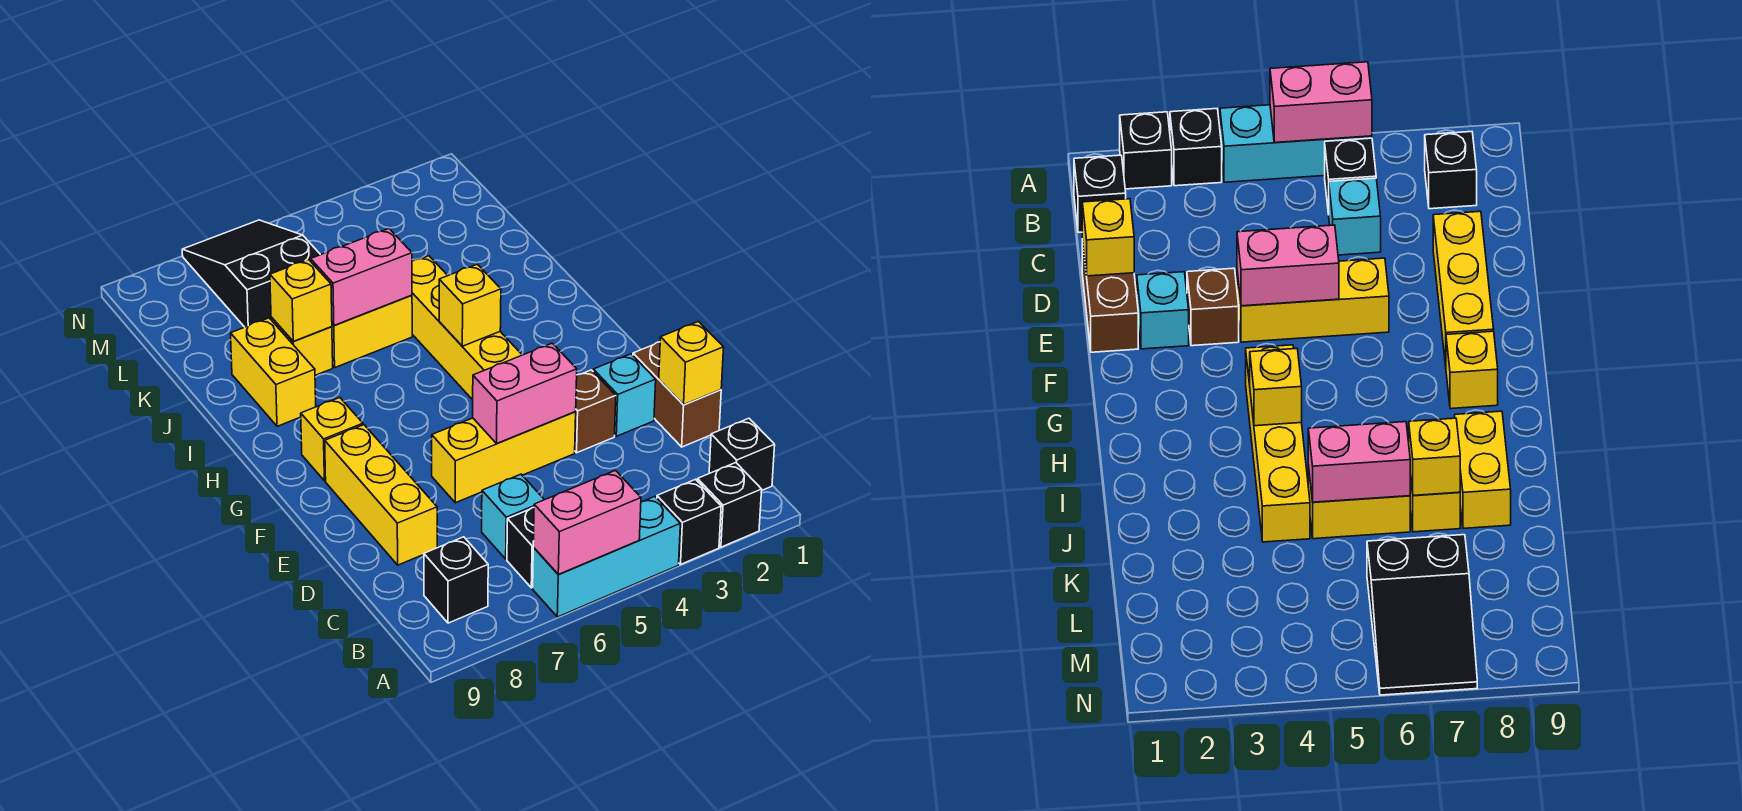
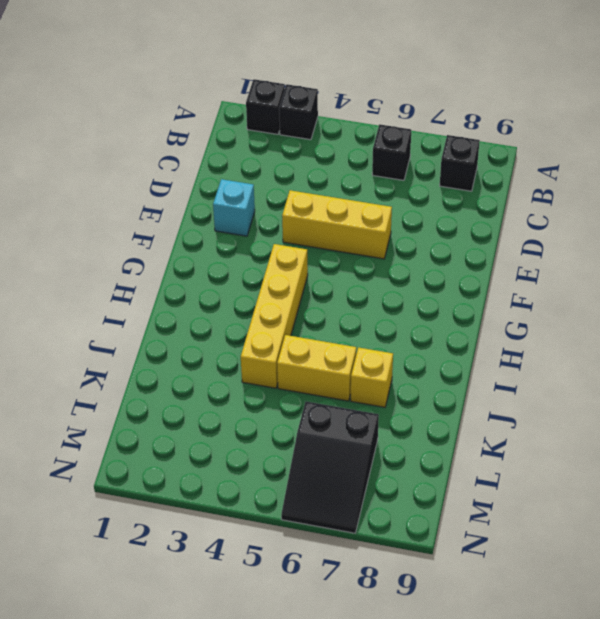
none -> cyan 1x3 brick [533,497,680,617]
none -> black 1x1 brick [709,418,775,490]
none -> cyan 1x1 brick [482,474,544,559]

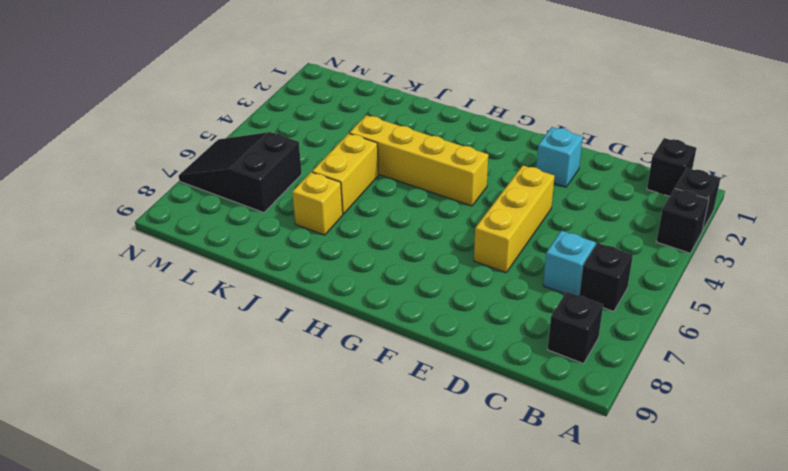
none -> cyan 1x3 brick [533,497,680,617]
none -> brown 1x2 brick [633,342,721,447]
none -> yellow 1x3 brick [325,425,437,565]

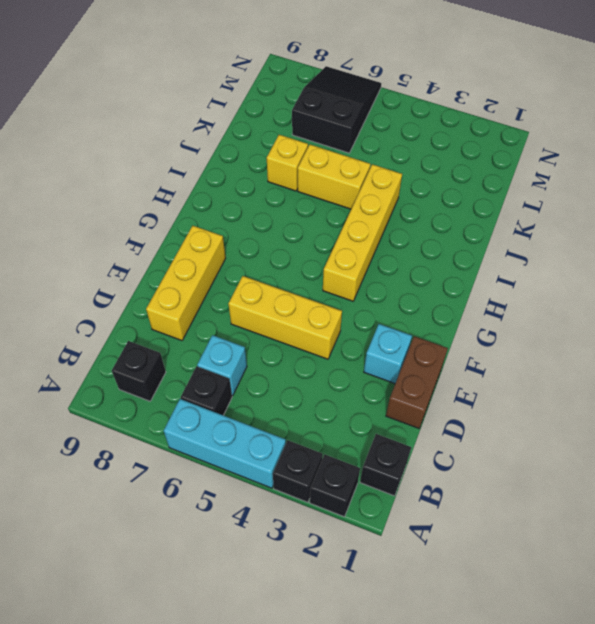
none -> brown 1x1 brick [575,370,616,453]
none -> yellow 1x1 brick [301,398,363,481]
none -> yellow 1x2 brick [231,318,316,426]

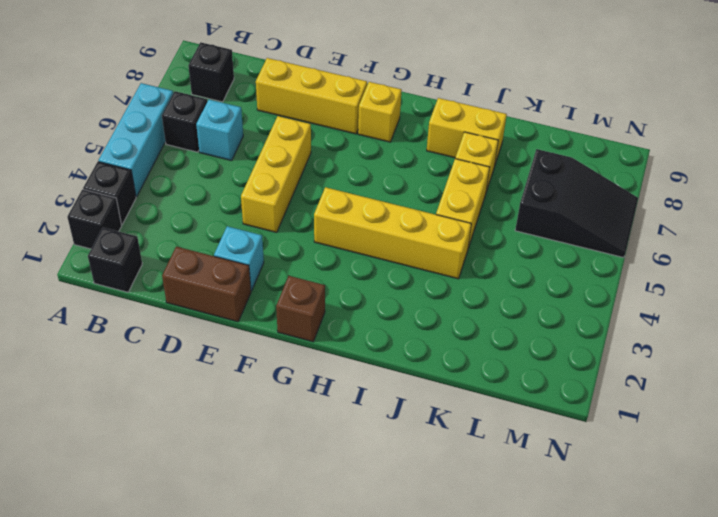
brown 1x1 brick [276,276,325,342] -> brown 1x1 brick moved to [575,370,616,453]
none -> pink 1x2 brick [533,470,641,575]
none -> yellow 1x1 brick [659,322,724,405]
none -> pink 1x2 brick [473,343,577,443]

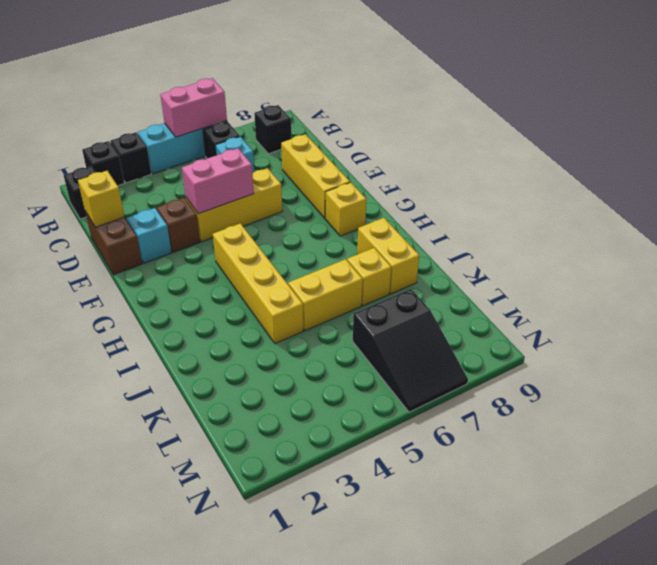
none -> yellow 1x1 brick [439,264,501,346]
none -> pink 1x2 brick [311,229,412,325]
none -> yellow 1x1 brick [270,260,332,341]

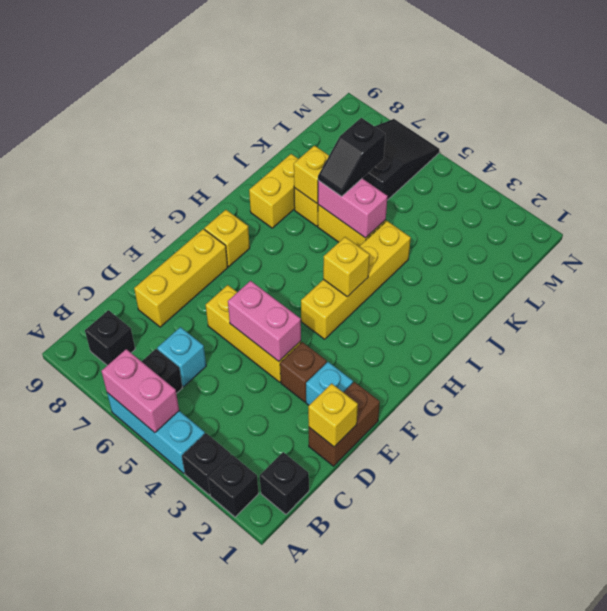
black 1x2 slope [318,118,385,196] -> none

